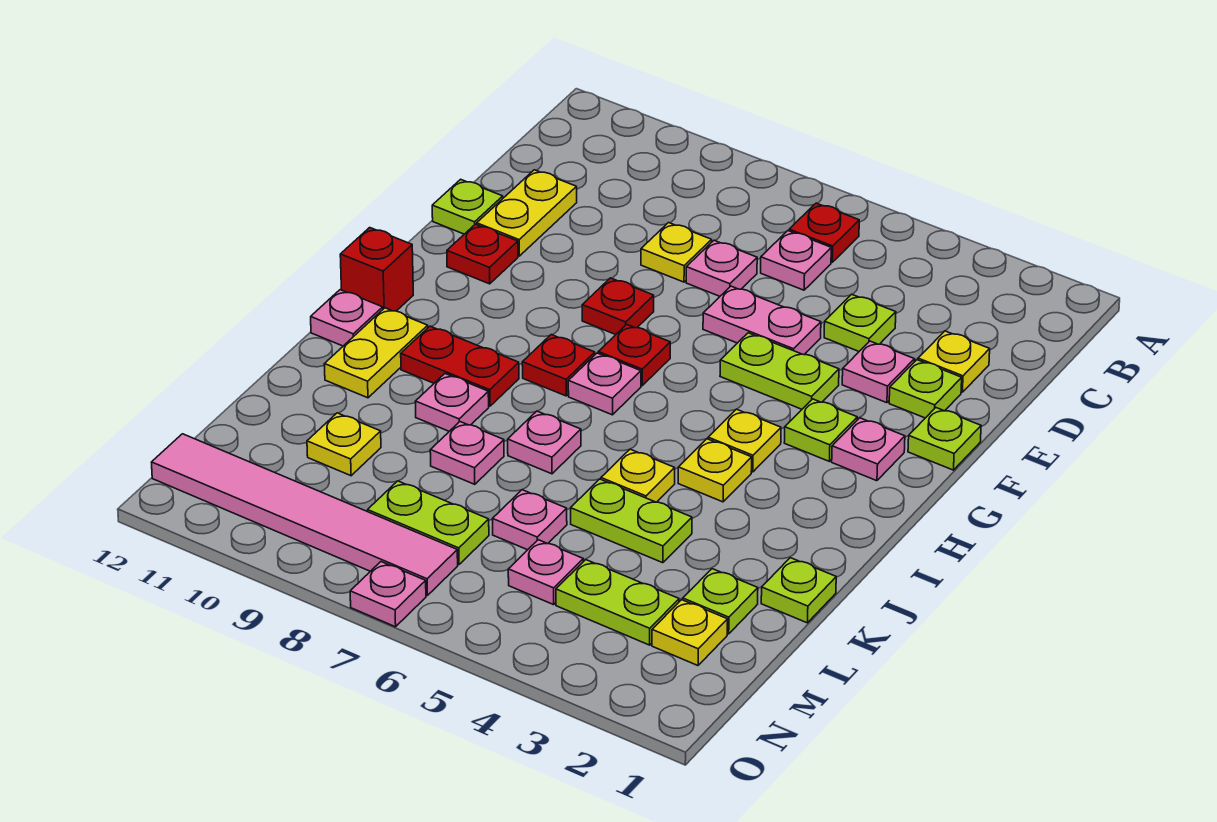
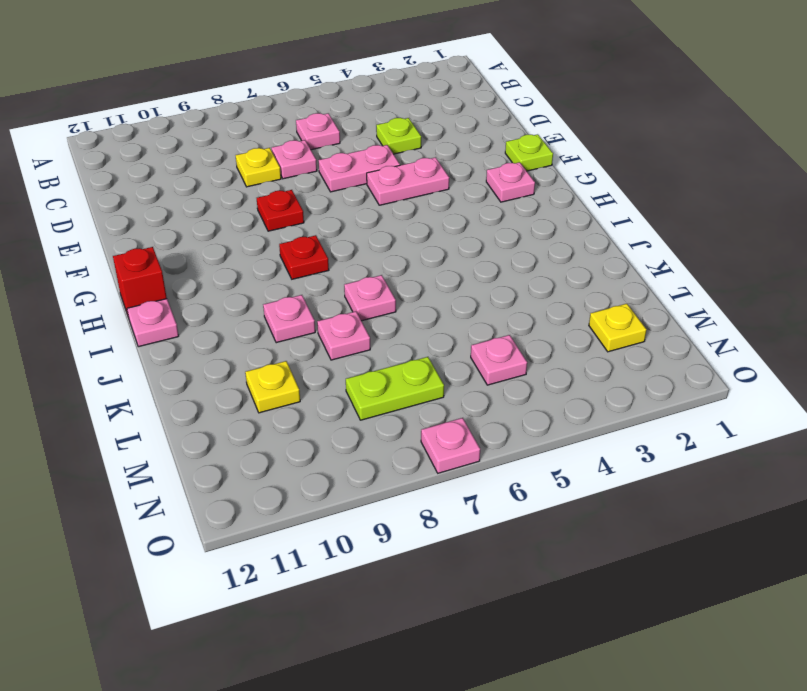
pink 1x2 plate [367,157,449,205] -> lime 1x2 plate [720,333,839,409]
none -> red 1x1 plate [789,203,859,262]
none -> yellow 1x1 plate [918,331,990,392]
none -> yellow 1x2 plate [477,170,577,256]
none -> lime 1x1 plate [889,360,962,418]

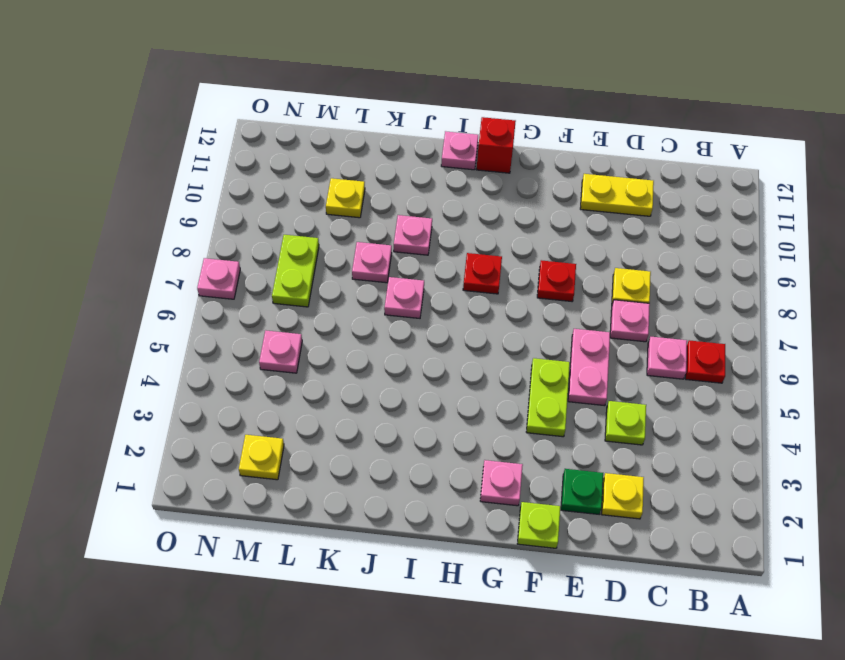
green 1x1 plate [561,469,603,514] -> lime 1x1 plate [889,360,962,418]
none -> pink 1x1 plate [842,341,914,403]
none -> lime 1x1 plate [432,179,503,234]
none -> red 1x1 plate [447,224,518,284]
none -> lime 1x1 plate [784,399,857,461]

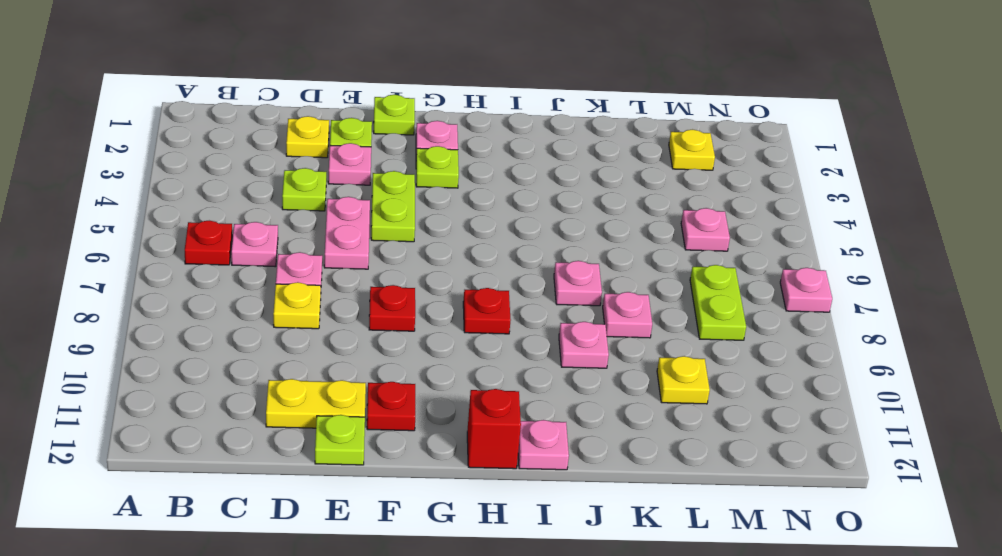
none -> red 1x1 plate [598,324,670,386]
none -> yellow 1x1 plate [708,409,781,472]
none -> pink 1x1 plate [568,353,641,415]
none -> yellow 1x1 plate [678,439,752,502]

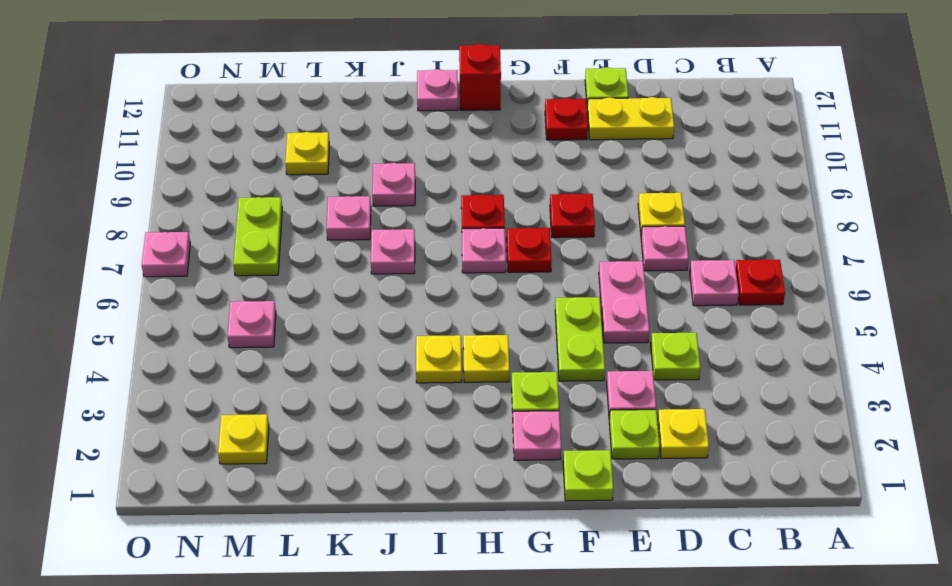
none -> red 1x2 plate [401,326,519,406]
none -> yellow 1x2 plate [324,308,428,398]
none -> yellow 1x1 plate [601,449,675,502]
none -> lime 1x1 plate [761,558,836,623]

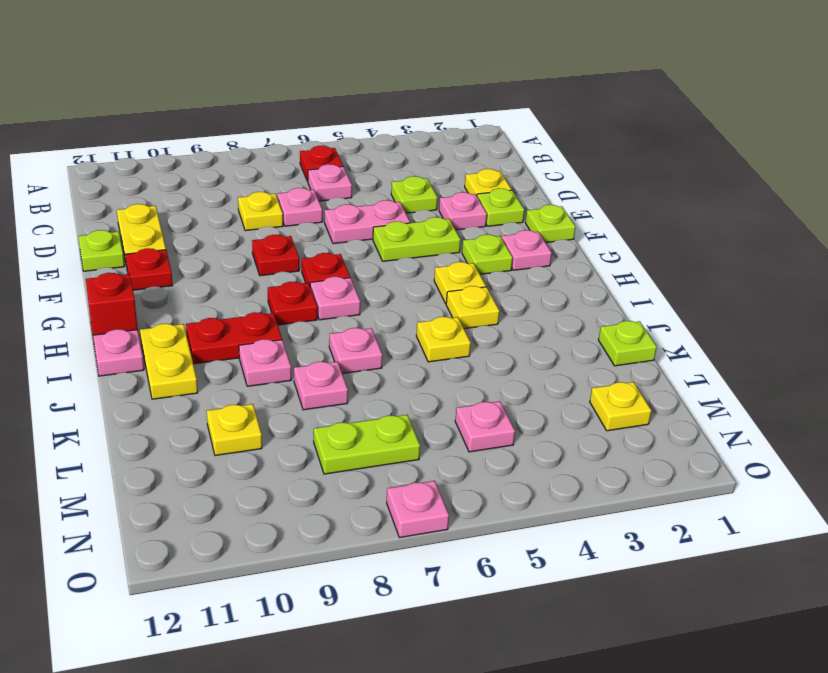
none -> lime 1x2 plate [571,479,692,563]
none -> lime 1x1 plate [683,569,758,634]
none -> pink 1x1 plate [492,490,567,550]
none -> lime 1x2 plate [556,560,679,645]

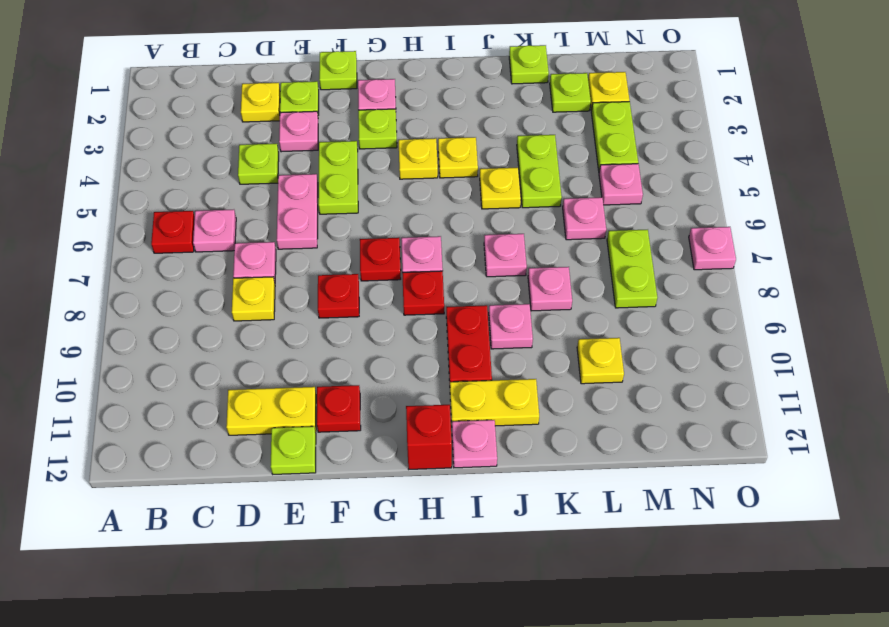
none -> pink 1x6 tile [152,434,458,596]

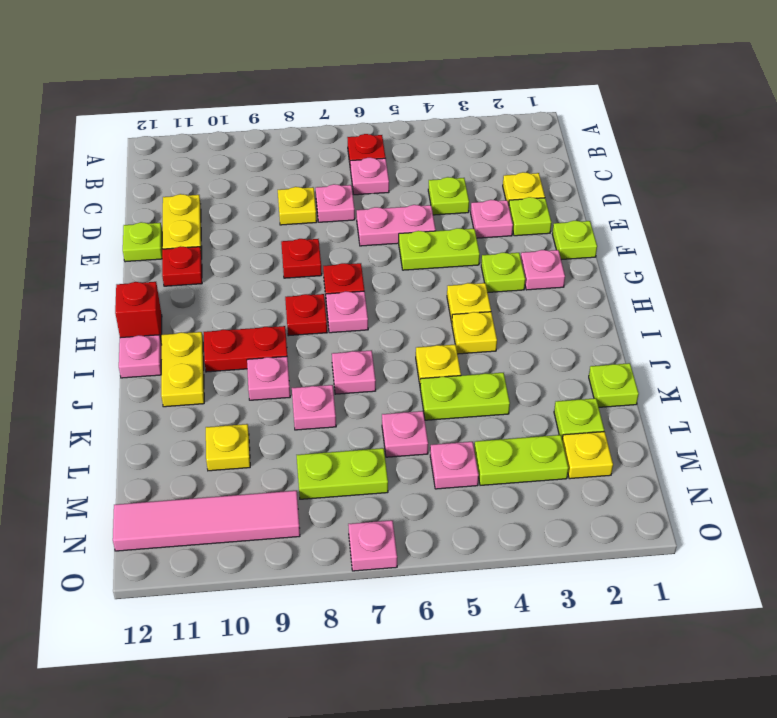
pink 1x4 tile [113,491,300,551] -> pink 1x6 tile [152,434,458,596]

